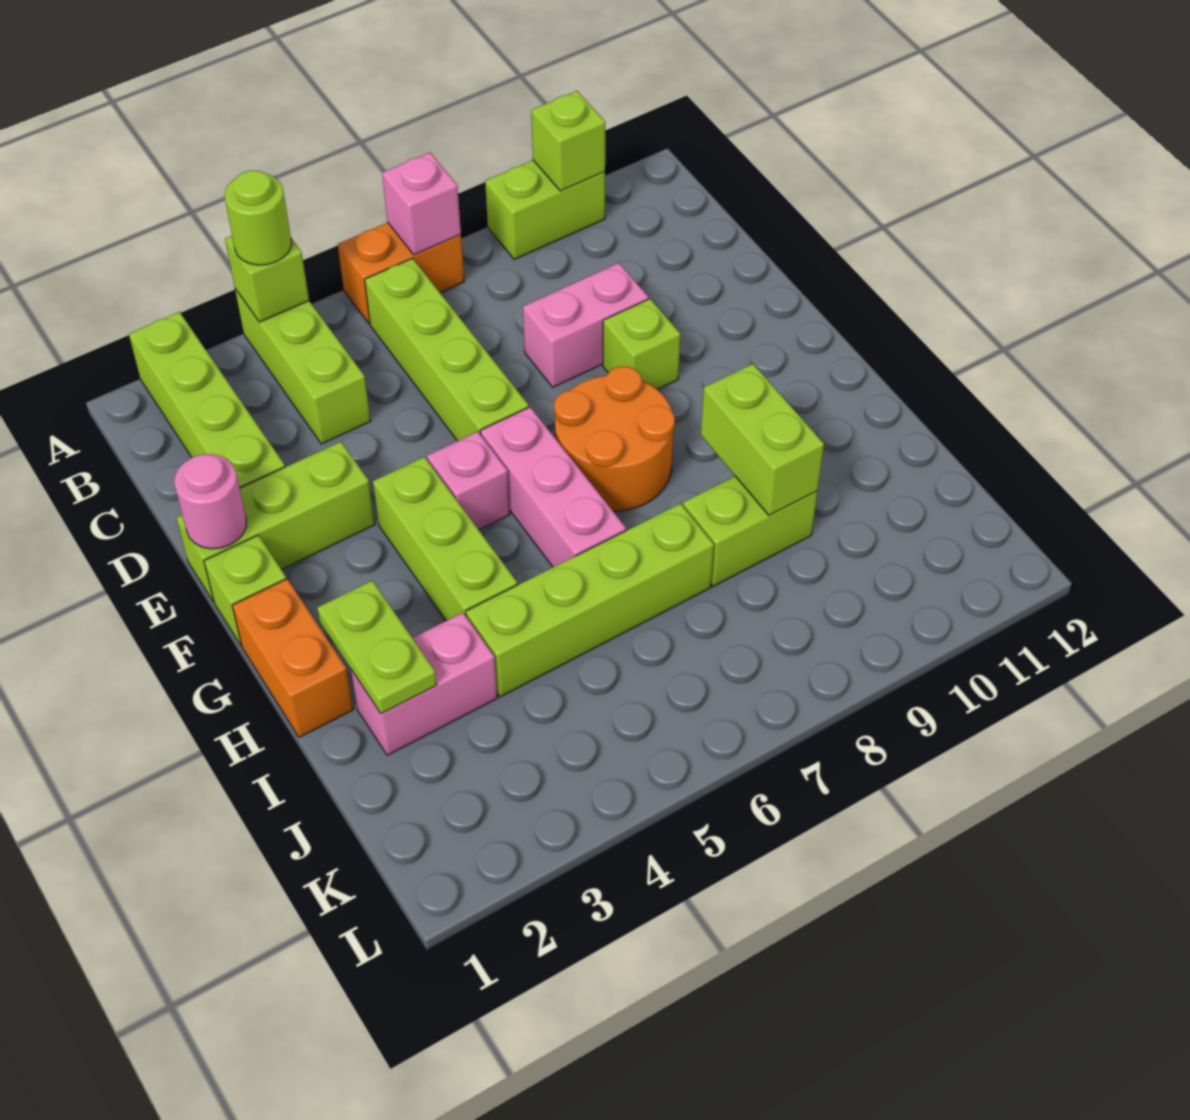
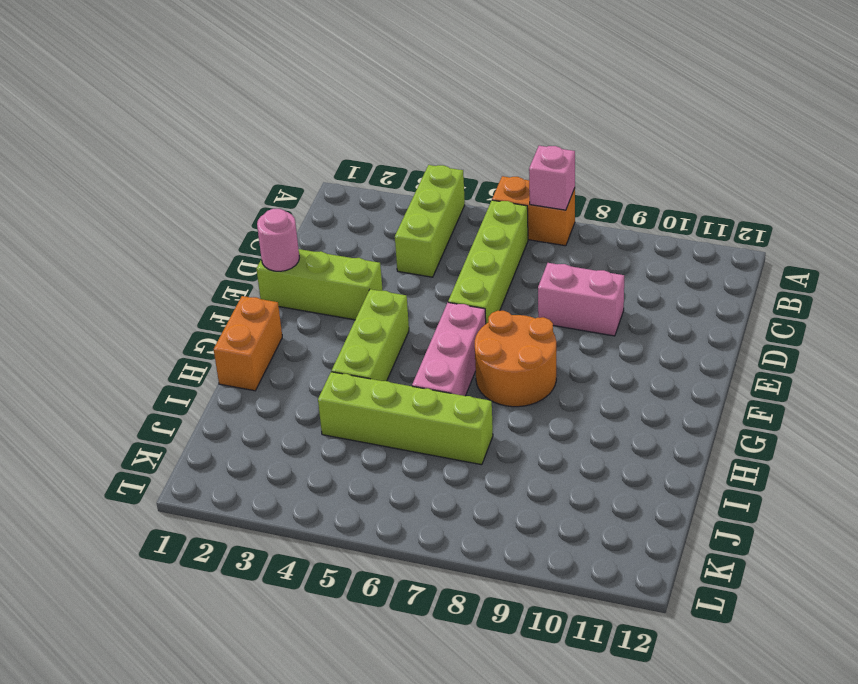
none -> lime 1x4 brick [129,312,285,488]
none -> lime 1x2 brick [485,160,605,259]
none -> lime 1x1 brick [603,299,680,390]

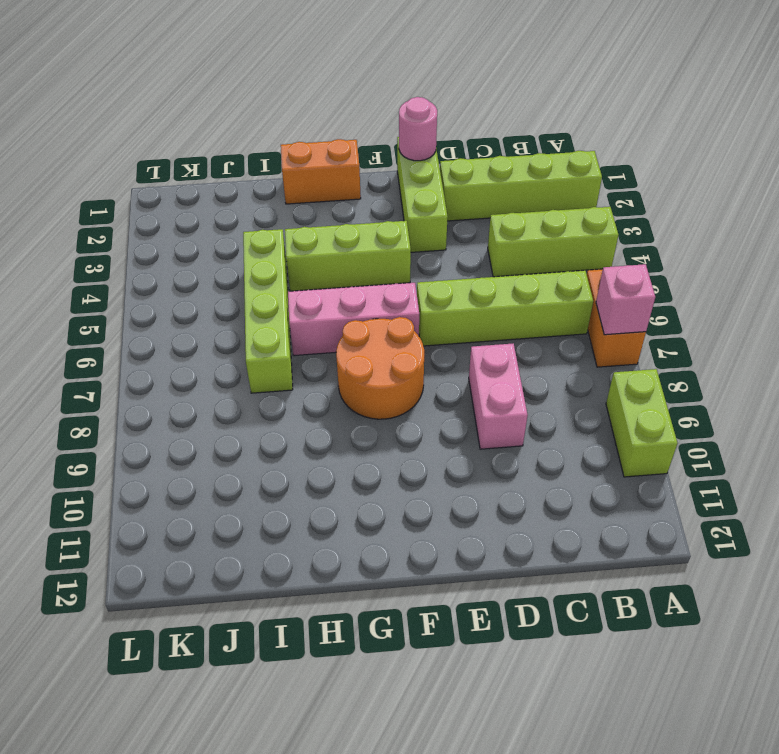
none -> lime 1x1 brick [603,299,680,390]
none -> lime 1x1 brick [204,535,286,646]
none -> pink 1x1 brick [427,432,510,530]

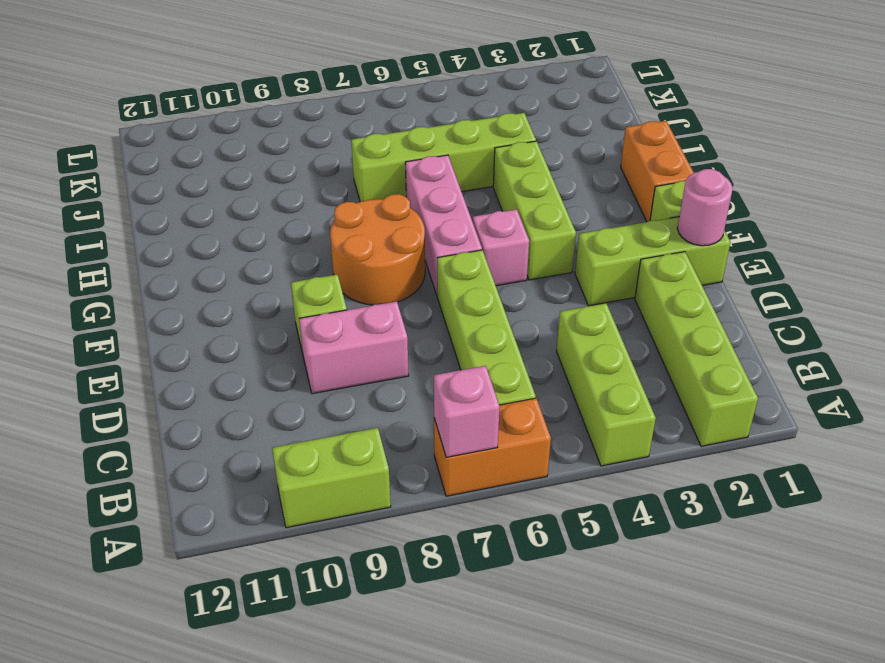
none -> pink 1x2 brick [351,613,497,755]
none -> lime 1x2 brick [683,476,817,586]
none -> lime 1x1 brick [225,236,309,322]

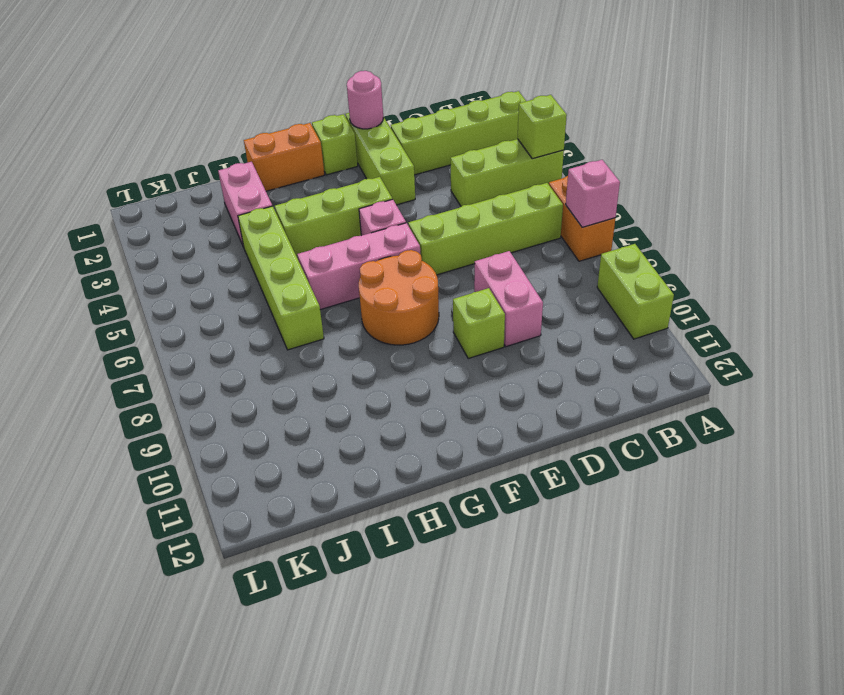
none -> lime 1x2 brick [683,476,817,586]
none -> lime 1x1 brick [531,91,605,191]
none -> lime 1x2 plate [317,581,437,713]

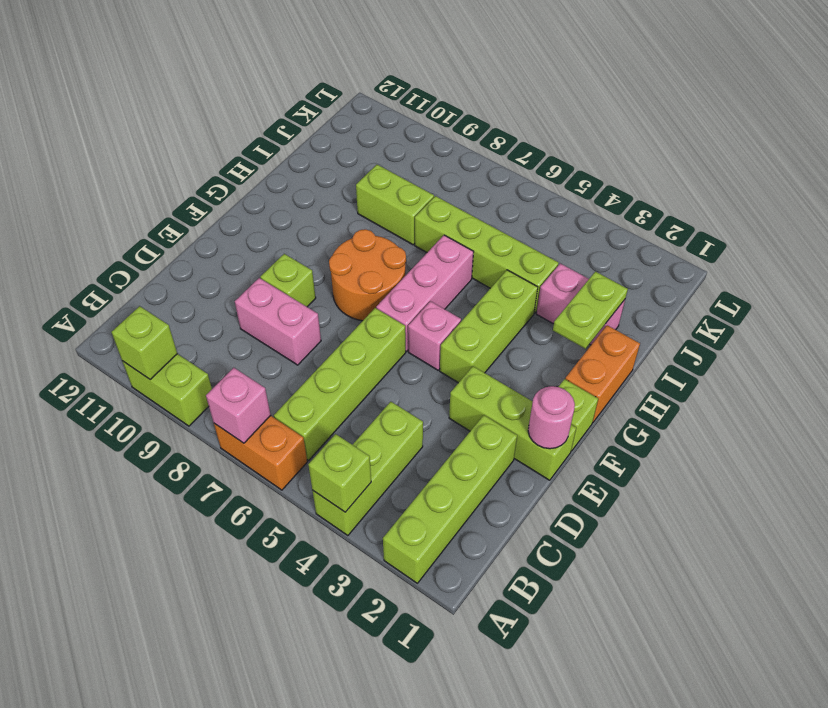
none -> lime 1x2 brick [701,364,824,515]
none -> lime 1x1 round brick [225,170,291,265]

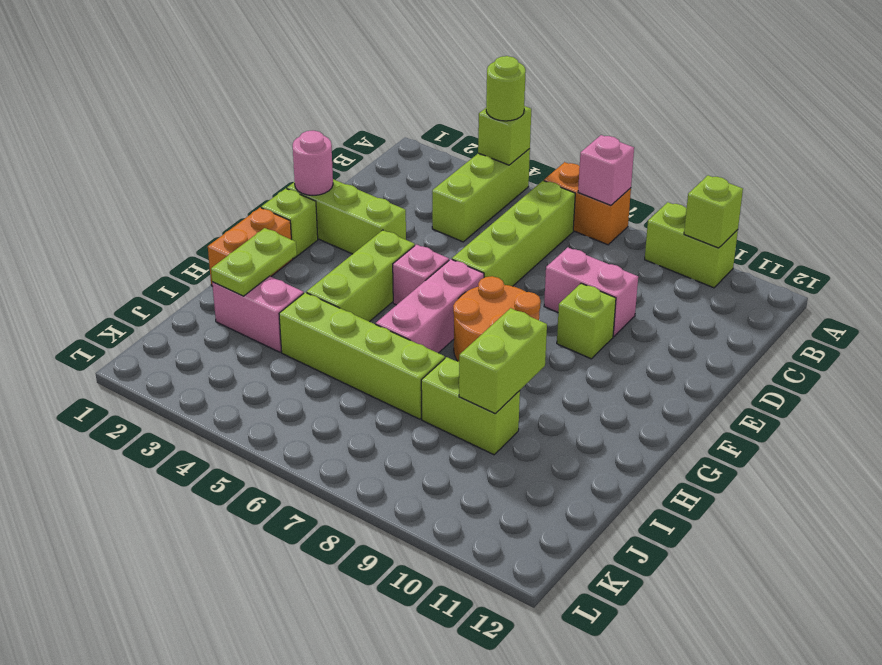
none -> lime 1x4 brick [129,312,285,488]

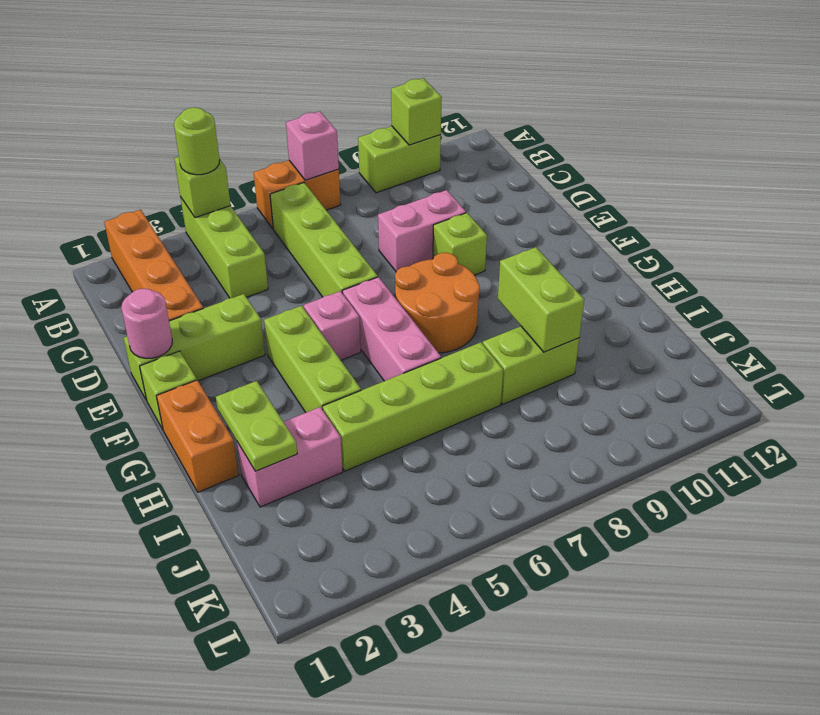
orange 1x4 brick [104,210,203,321] -> lime 1x4 brick [129,312,285,488]

